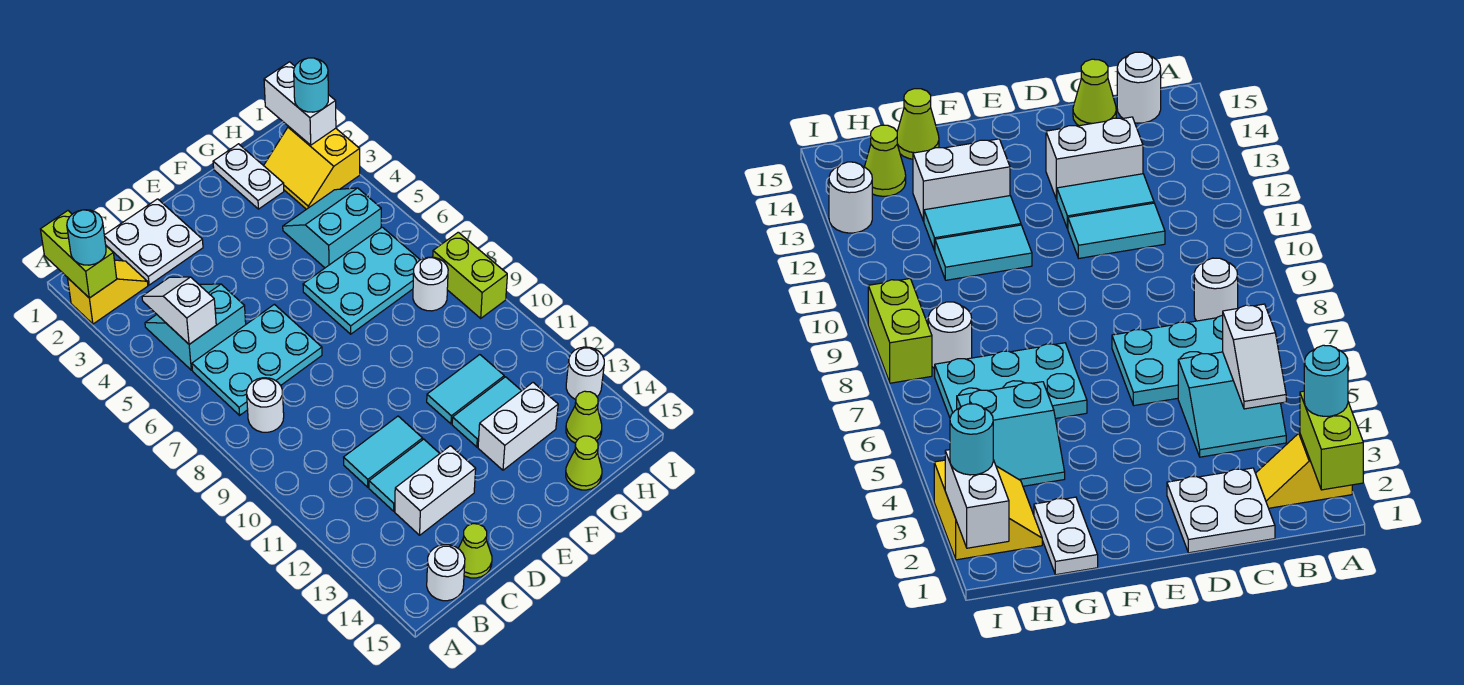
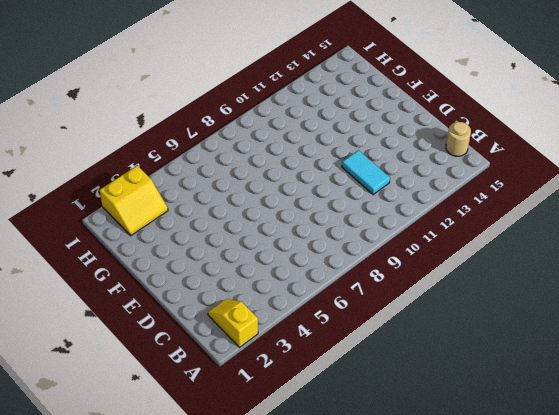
tan 1x1 round brick [446,122,471,156] -> white 1x1 round brick [427,545,465,601]
none -> cyan 2x2 slope [145,284,246,370]
none -> cyan 2x3 plate [192,304,322,415]
none -> white 1x1 round brick [247,378,284,432]

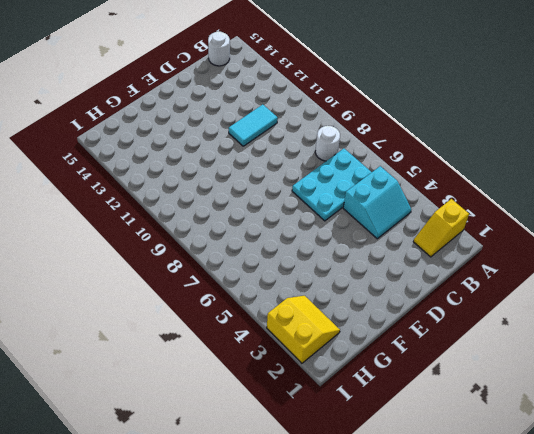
none -> white 2x2 plate [104,199,203,285]
none -> cyan 1x2 tile [369,439,440,511]
none -> white 1x2 brick [395,446,476,535]

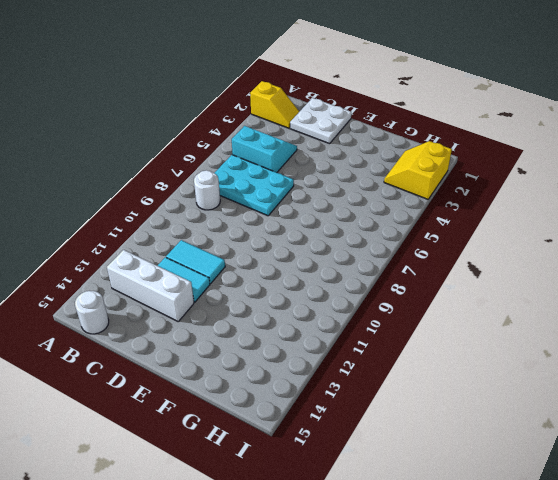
white 1x3 brick [107,250,194,321] -> white 1x2 brick [395,446,476,535]
none -> lime 1x1 cone [458,524,492,578]
none -> cyan 2x3 plate [303,227,420,334]
none -> cyan 1x2 tile [427,355,504,424]

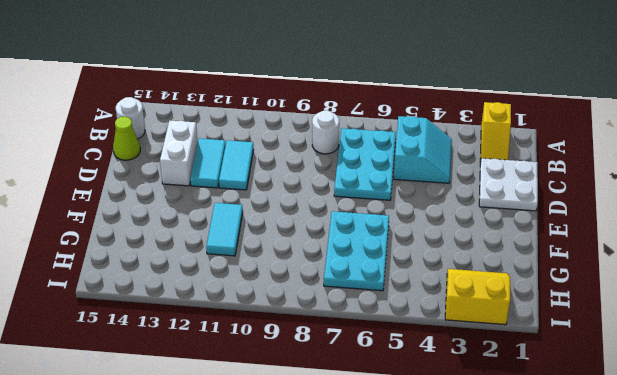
none -> cyan 1x2 tile [452,377,521,447]
none -> white 1x2 brick [478,383,558,470]
none -> white 1x2 plate [213,144,284,209]

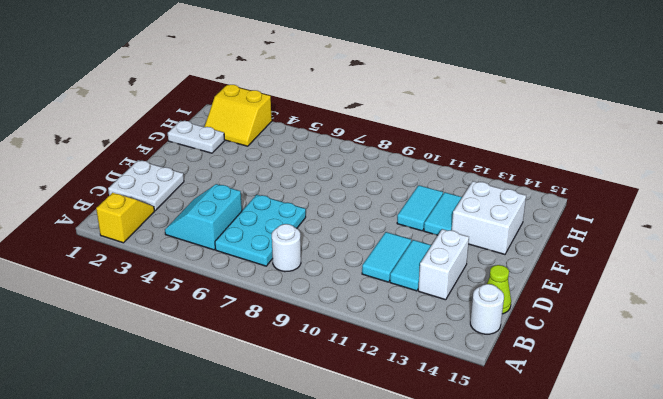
white 2x2 brick [452,181,526,254] -> white 1x2 brick [478,383,558,470]
none -> cyan 2x3 plate [303,227,420,334]
none -> cyan 2x2 slope [283,188,381,268]
none -> lime 1x1 cone [566,436,602,490]

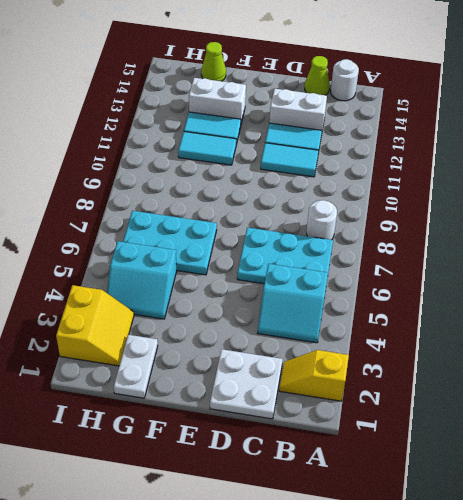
none -> white 1x1 round brick [413,257,448,311]
none -> lime 1x1 cone [566,391,602,443]
none -> lime 1x2 brick [433,232,507,318]

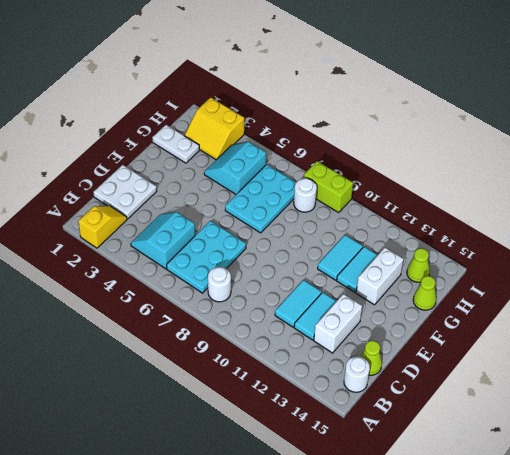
none -> white 1x1 round brick [566,347,604,400]
none -> lime 1x2 brick [40,211,117,298]
none -> white 1x2 slope [142,277,216,344]

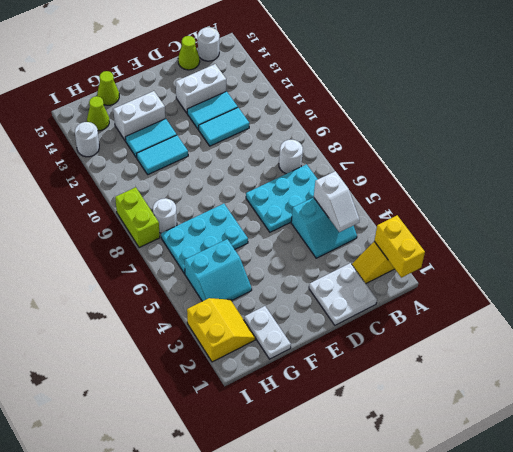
yellow 1x2 brick [374,215,425,278] -> lime 1x2 brick [40,211,117,298]
none -> white 1x2 brick [264,62,336,145]
none -> cyan 1x1 round brick [67,210,106,265]
none -> cyan 1x1 round brick [294,58,328,112]

